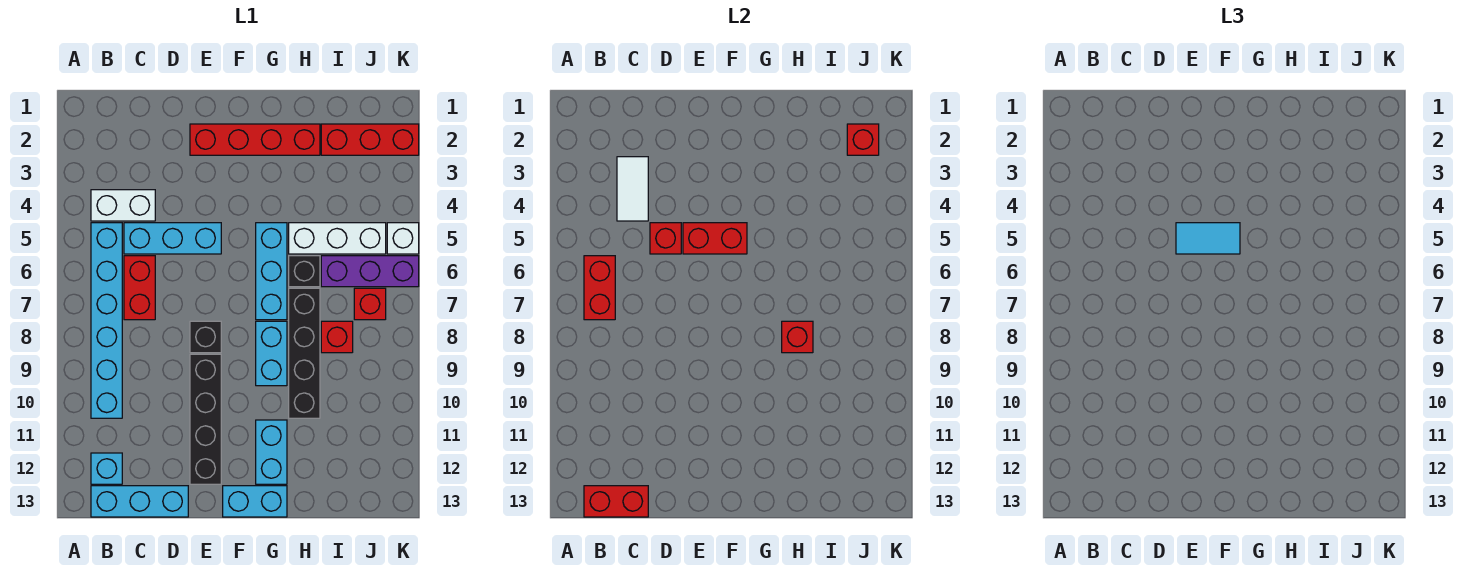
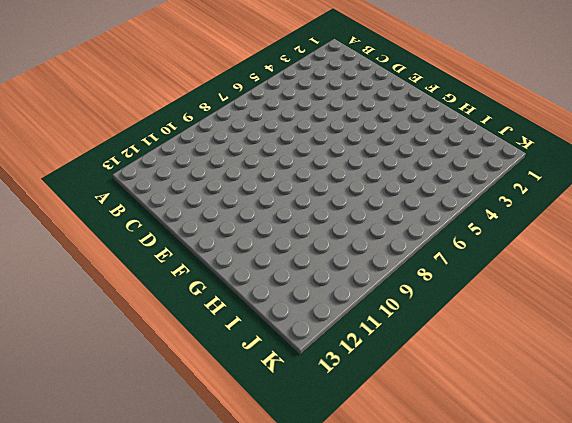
none -> white 1x2 brick [91,190,155,221]
none -> cyan 1x6 brick [91,223,122,418]
none -> cyan 1x1 brick [91,453,122,484]

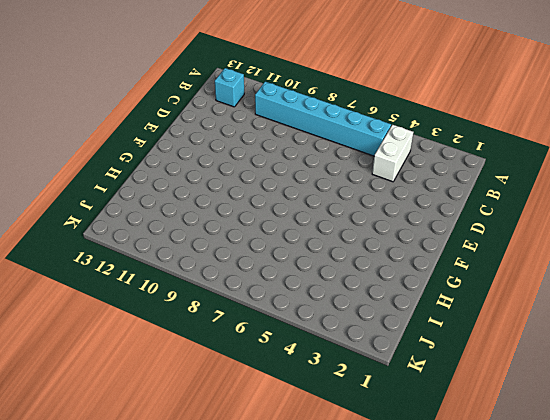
none -> cyan 1x3 brick [91,486,188,517]
none -> cyan 1x3 brick [124,223,221,254]
none -> red 1x2 brick [124,256,155,320]

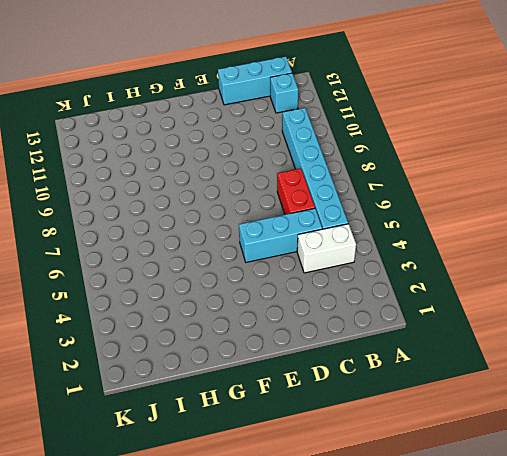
none -> red 1x4 brick [190,124,320,155]
none -> black 1x1 brick [190,321,221,353]
none -> black 1x4 brick [190,354,221,484]

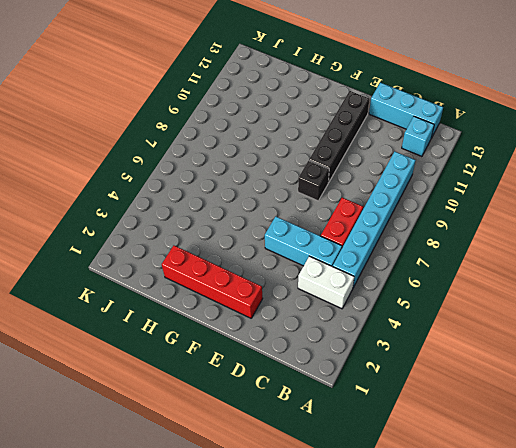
none -> cyan 1x2 brick [223,486,287,517]
none -> cyan 1x3 brick [256,223,287,320]
none -> cyan 1x2 brick [256,321,287,386]

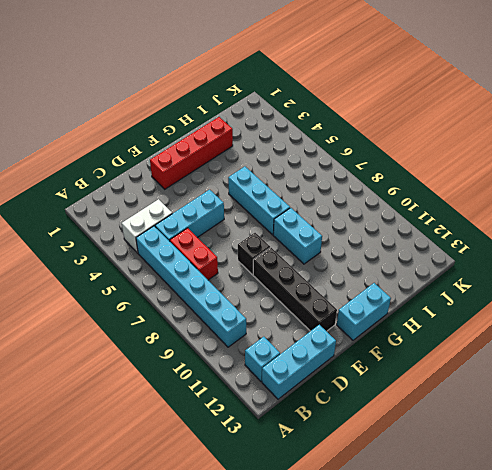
none -> cyan 1x2 brick [256,420,287,484]
none -> white 1x3 brick [289,223,386,254]
none -> black 1x1 brick [289,256,320,287]

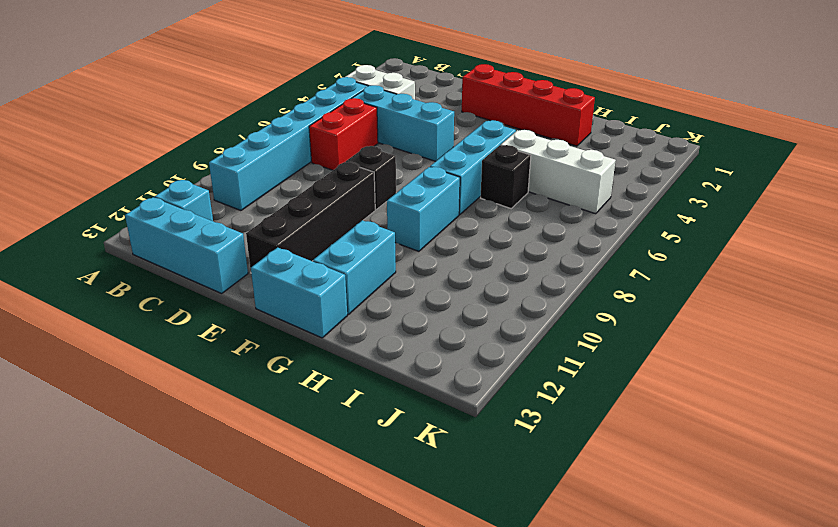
none -> black 1x4 brick [289,288,320,418]
none -> red 1x3 brick [321,124,419,155]
none -> purple 1x3 brick [321,256,419,287]

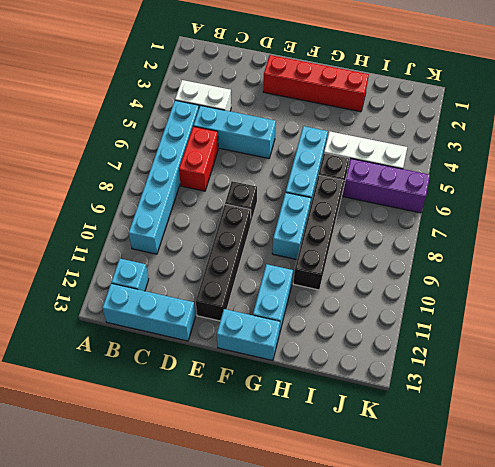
none -> red 1x3 brick [321,124,419,155]
none -> red 1x1 brick [321,321,353,353]
none -> red 1x1 brick [354,288,386,320]

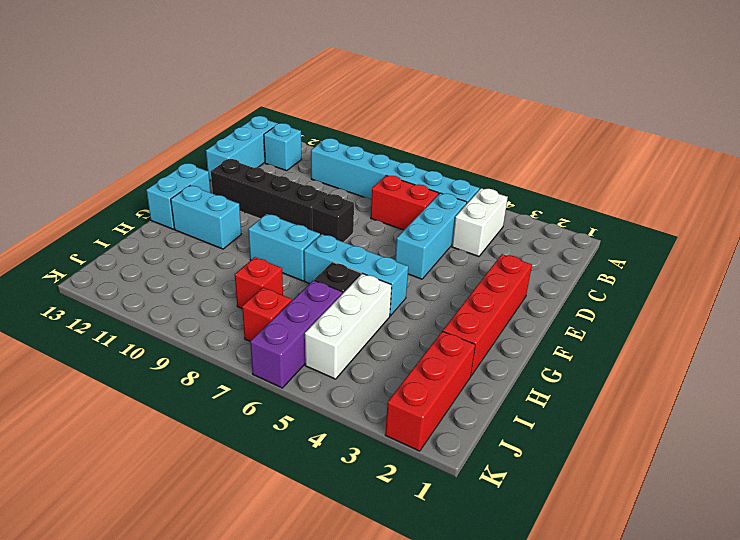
none -> black 1x4 brick [289,288,320,418]
none -> white 1x1 brick [387,223,419,254]
none -> red 1x2 brick [584,256,615,320]

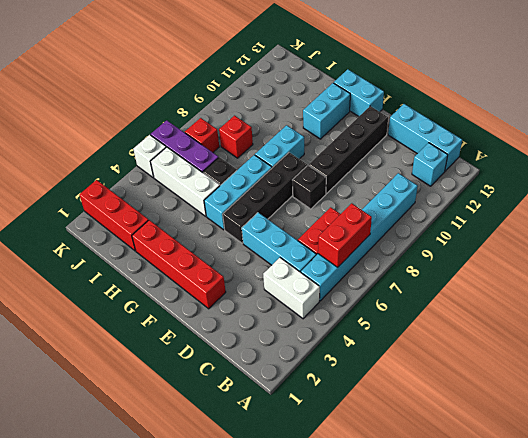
black 1x4 brick [223,152,307,243] -> black 1x4 brick moved to [289,288,320,418]
none -> red 1x2 brick [584,486,648,517]
none -> white 1x2 tile [617,157,648,221]
none -> red 1x1 brick [650,223,681,254]

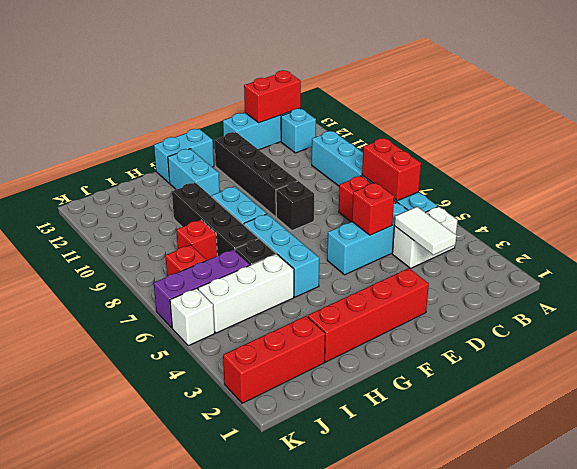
none -> red 1x2 brick [683,223,747,254]
none -> red 1x1 brick [782,321,813,353]
none -> red 1x1 brick [847,124,879,155]

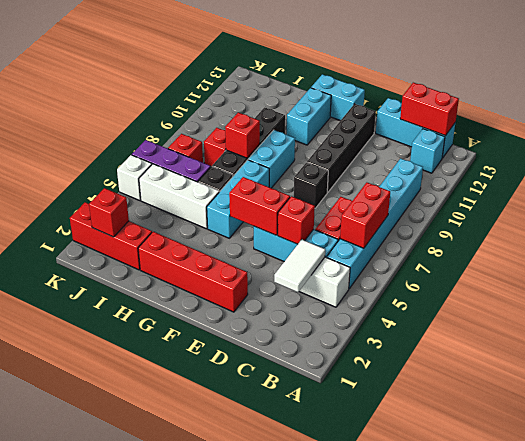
none -> cyan 1x2 tile [1176,223,1240,254]

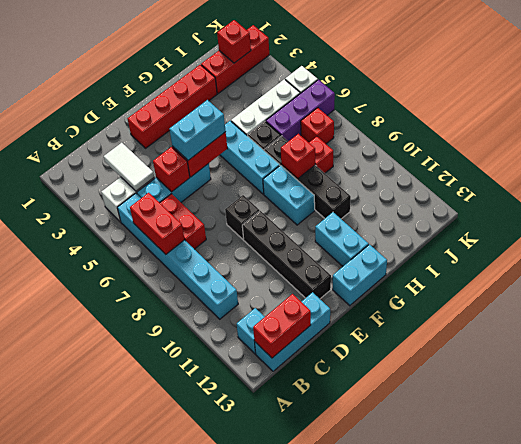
cyan 1x2 brick [169,100,226,160] -> cyan 1x2 tile [1176,223,1240,254]

